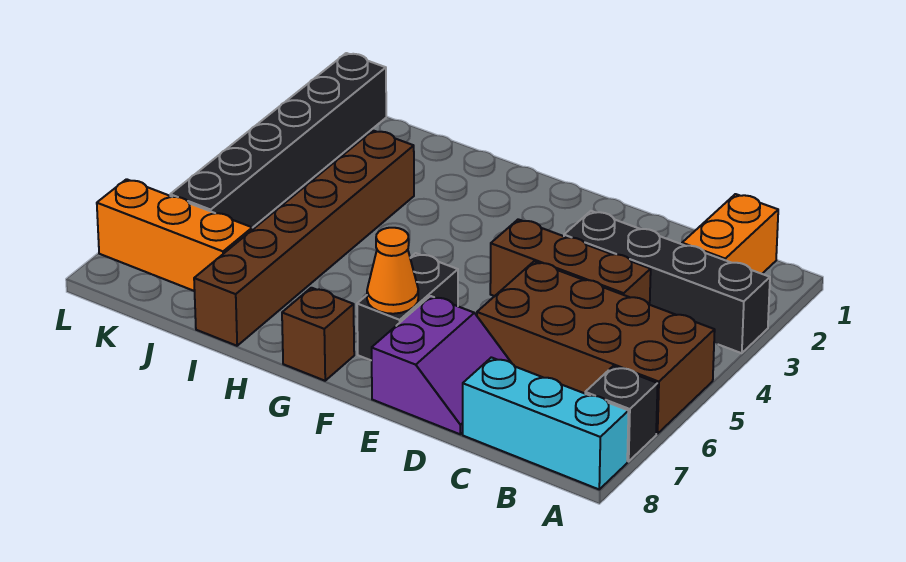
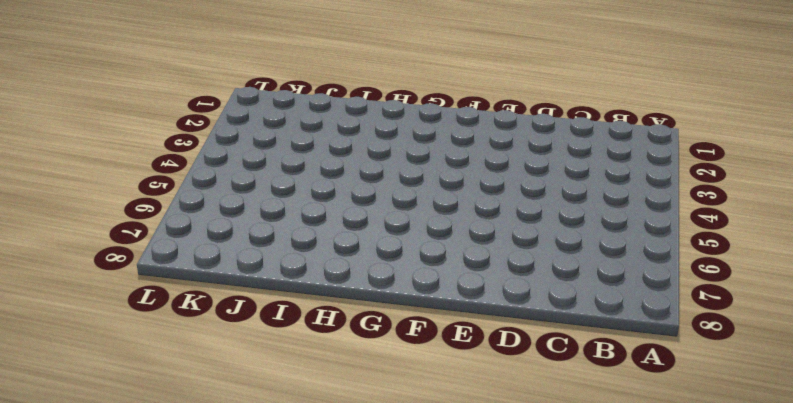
none -> black 1x4 brick [564,211,770,353]
none -> brown 2x4 brick [477,261,715,434]
none -> black 1x1 brick [585,366,658,461]

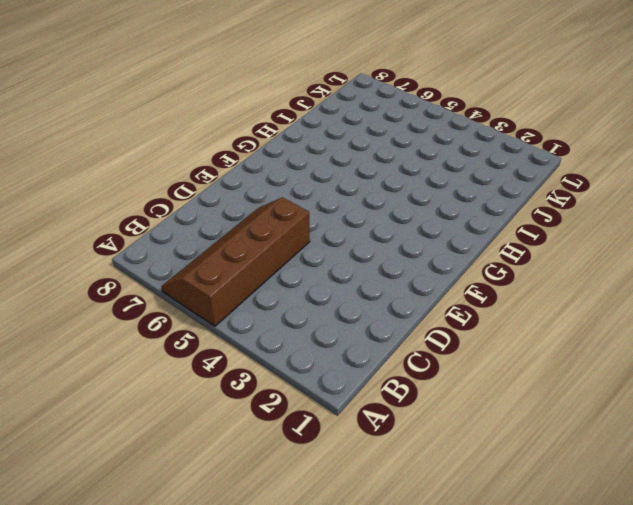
brown 2x4 slope [161,197,310,326] -> brown 2x4 brick [477,261,715,434]
none -> black 1x4 brick [564,211,770,353]
none -> black 1x1 brick [585,366,658,461]
none -> cyan 1x3 brick [463,357,628,489]

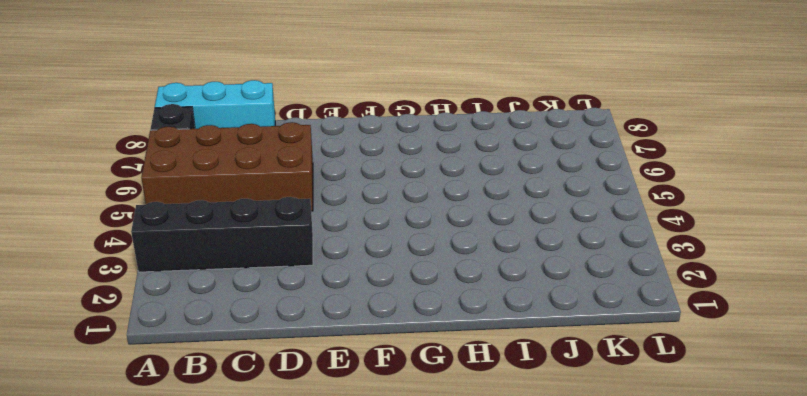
none -> orange 1x2 brick [682,194,778,274]
none -> brown 1x3 brick [490,219,651,305]
none -> purple 2x2 slope [372,296,511,434]

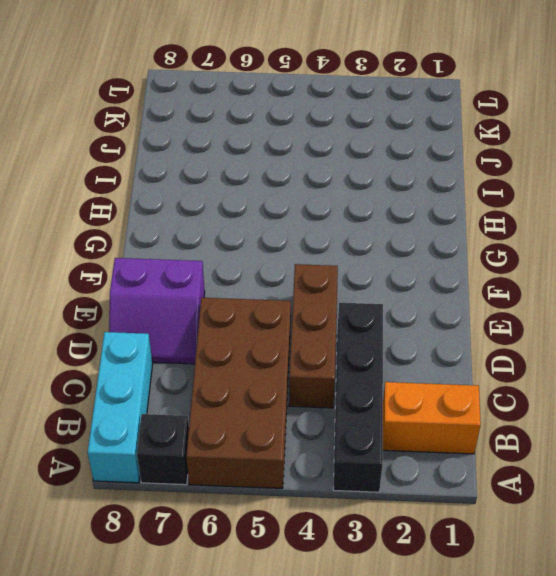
none -> black 1x2 brick [357,253,458,361]
none -> brown 1x1 brick [282,288,354,381]
none -> brown 1x6 brick [194,131,414,346]

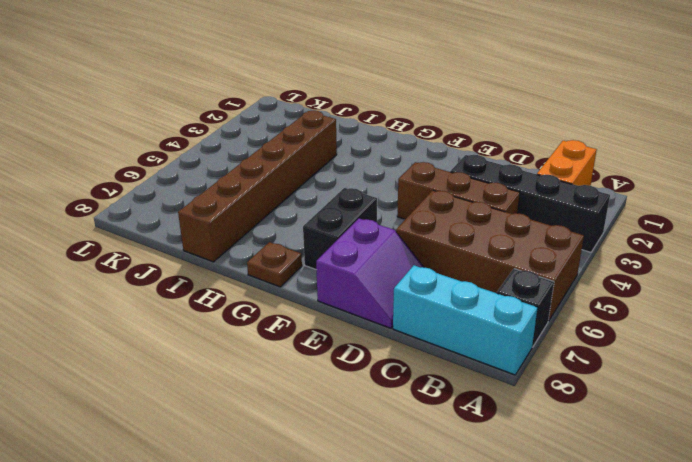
brown 1x1 plate [247,242,302,287] -> brown 1x1 brick [282,288,354,381]
none -> orange 1x3 brick [97,179,252,291]
none -> black 1x6 brick [170,53,386,228]
none -> orange 1x1 cone [367,228,418,314]

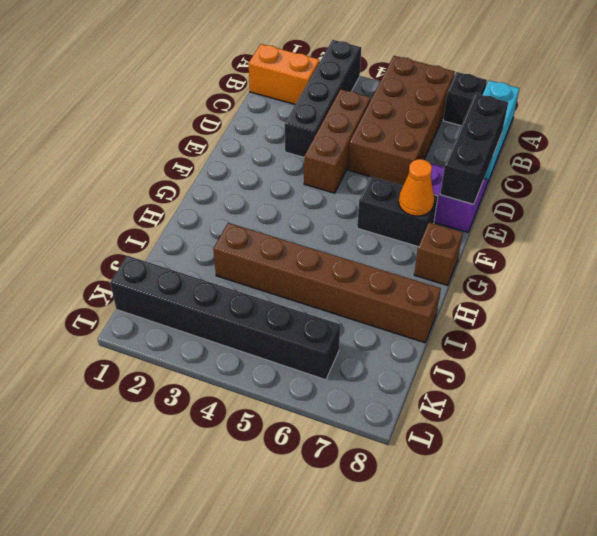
black 1x3 brick [440,94,508,204] -> none
none -> orange 1x3 brick [97,179,252,291]

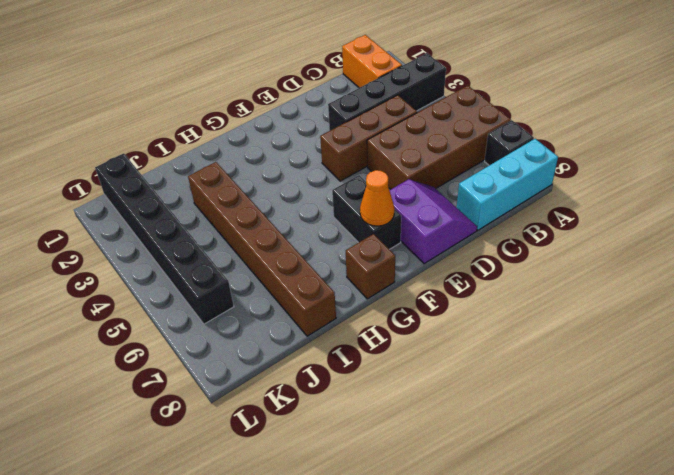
none -> orange 1x3 brick [97,179,252,291]

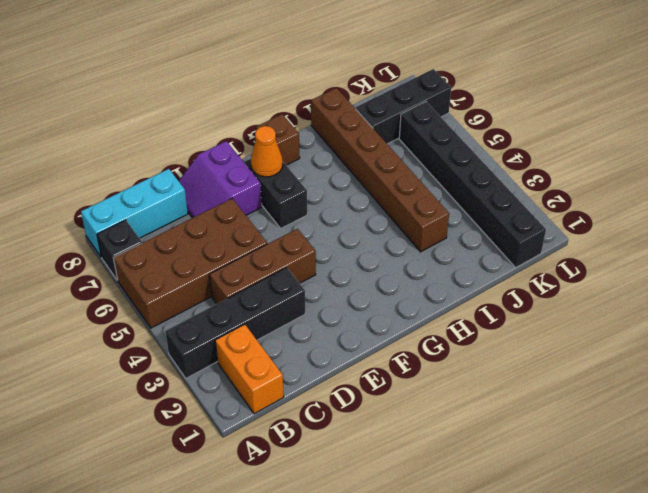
black 1x3 brick [356,69,451,144] -> orange 1x3 brick [97,179,252,291]

